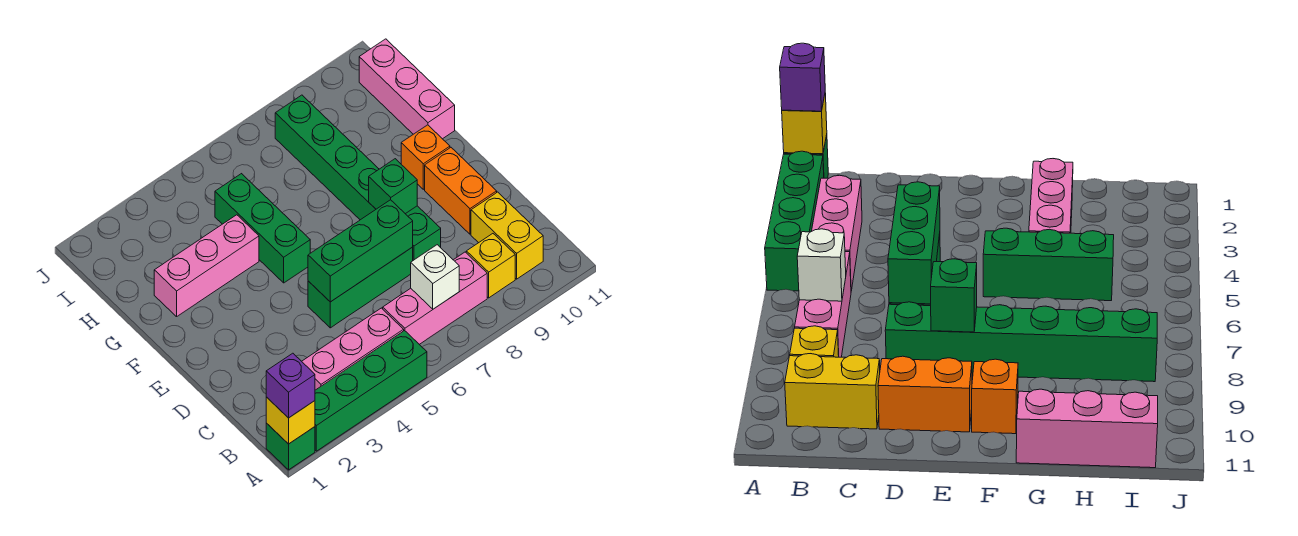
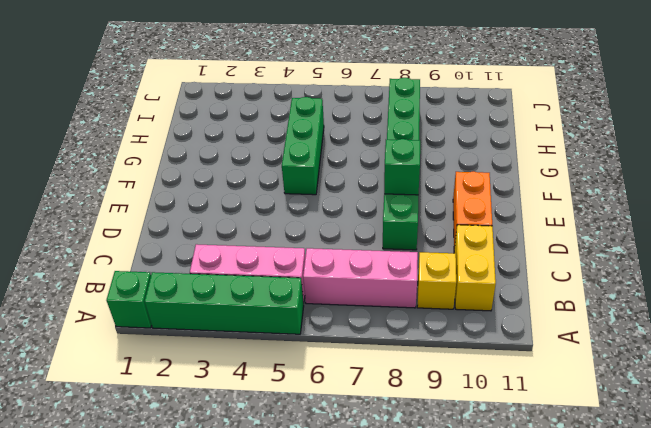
none -> green 1x3 brick [308,247,413,328]
none -> orange 1x1 brick [401,125,450,189]
none -> pink 1x3 brick [154,215,259,317]

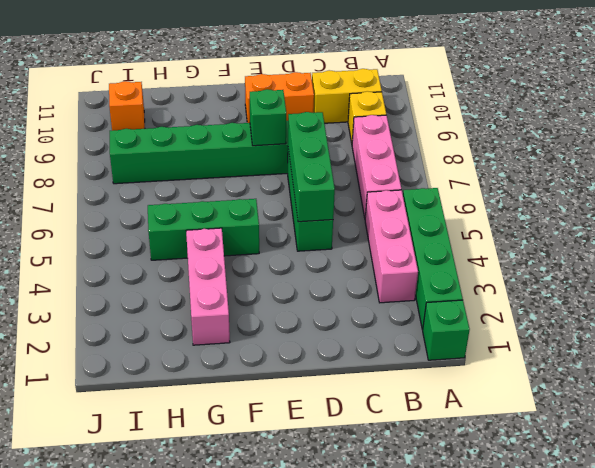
orange 1x1 brick [109,81,145,130] -> orange 1x1 brick moved to [401,125,450,189]
none -> pink 1x3 brick [359,39,455,139]
none -> yellow 1x1 brick [266,397,315,444]
none -> white 1x1 brick [411,245,459,309]

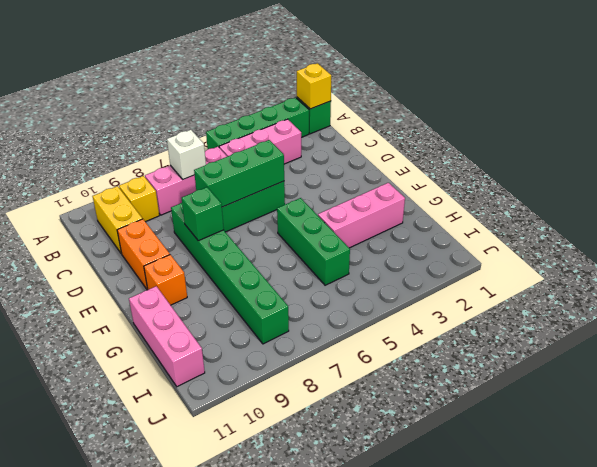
none -> purple 1x1 brick [266,353,315,418]

